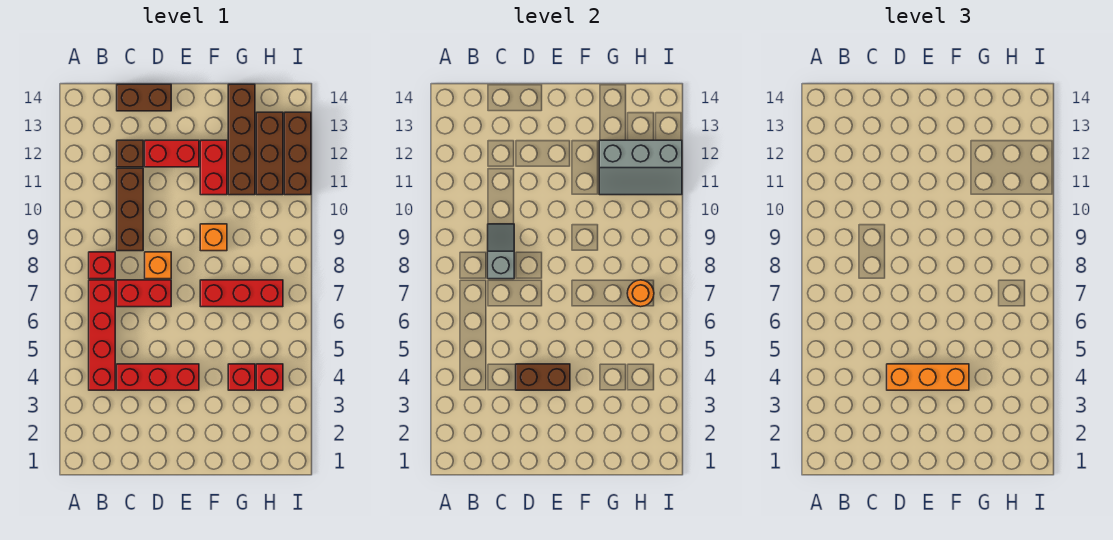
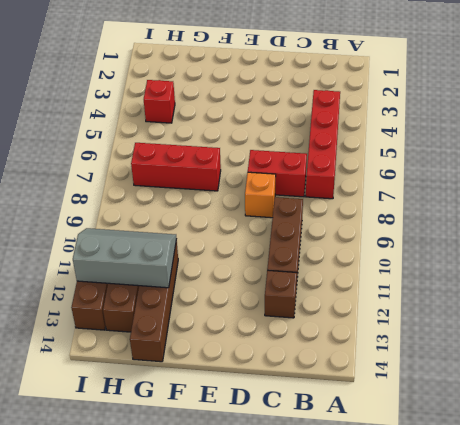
none -> red 1x1 brick [89,252,115,279]
none -> red 1x3 brick [117,364,199,390]
none -> brown 1x2 brick [117,84,171,111]

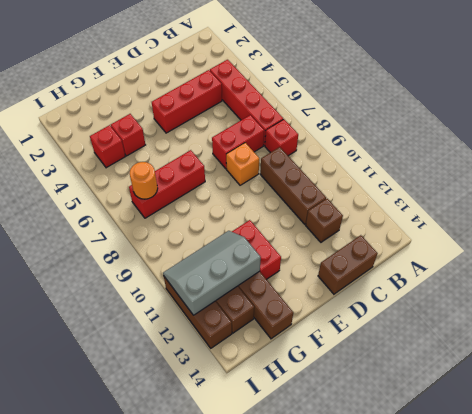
none -> red 1x2 brick [145,140,199,167]
none -> orange 1x1 brick [200,224,227,251]
none -> grey 1x2 slope [488,224,514,279]

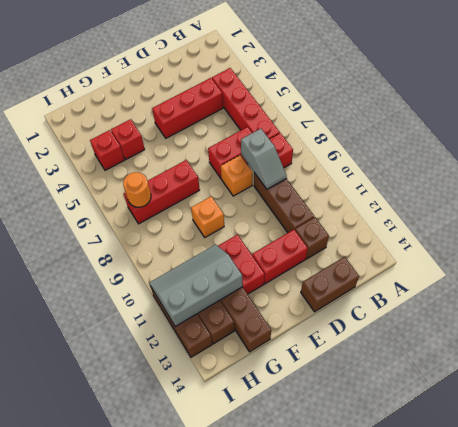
none -> brown 1x2 brick [516,364,570,390]
none -> orange 1x3 brick [887,364,969,390]

